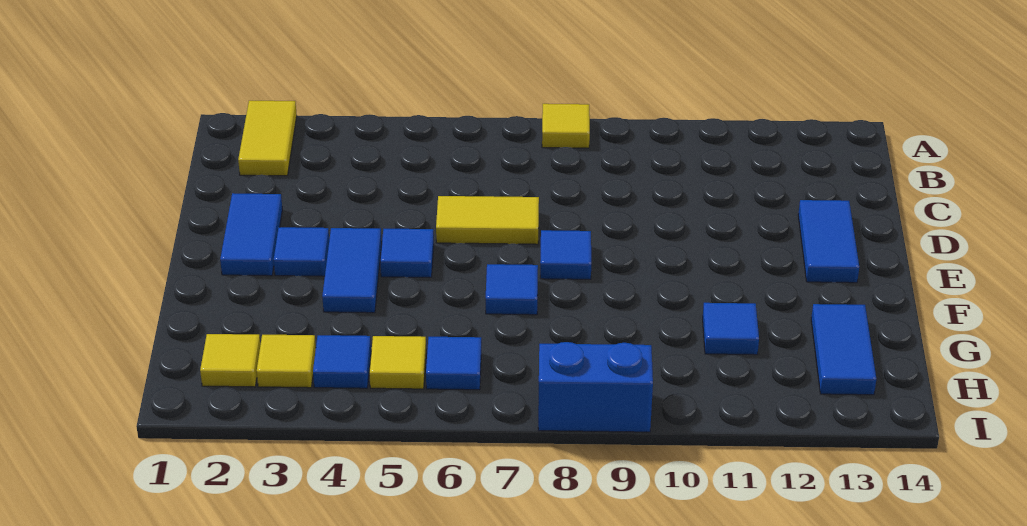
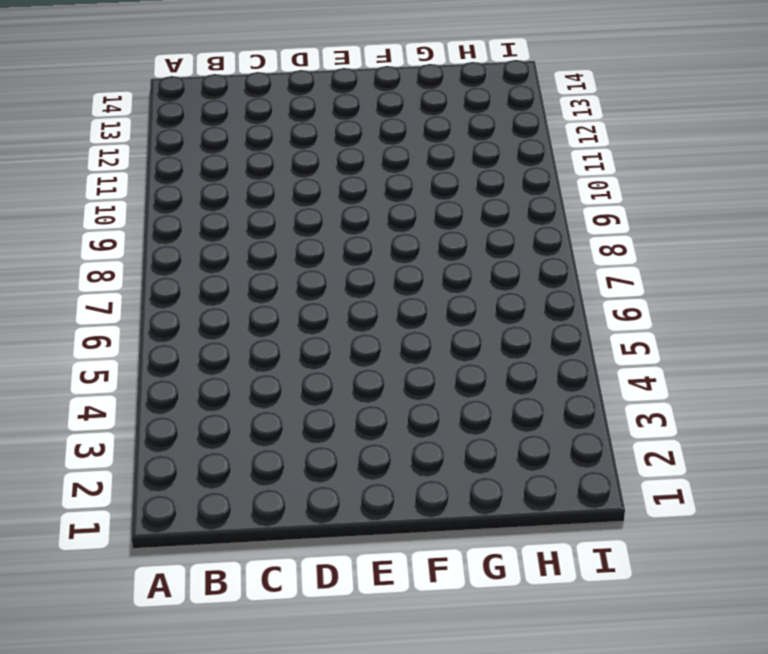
none -> yellow 1x2 tile [238,101,297,176]
none -> yellow 1x1 tile [542,104,590,148]
none -> blue 1x2 tile [220,193,282,276]

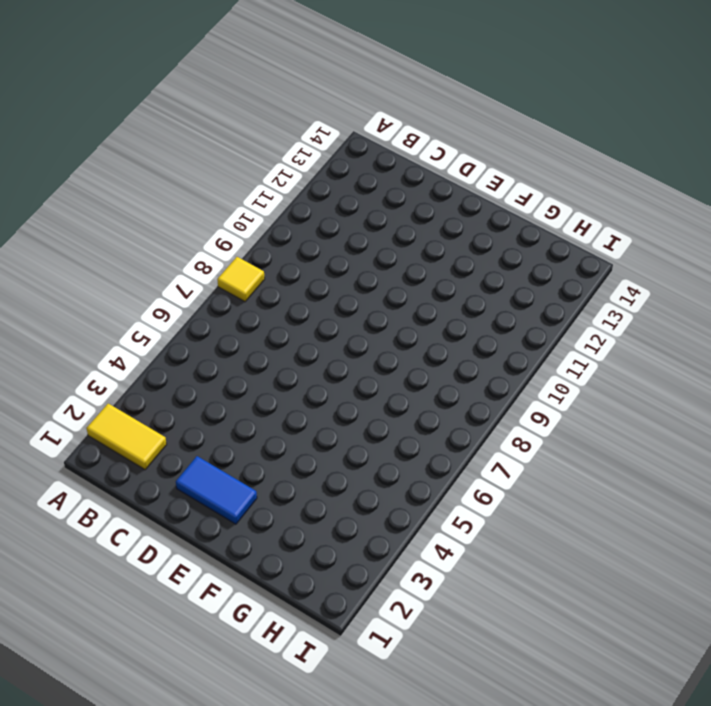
none -> yellow 1x2 tile [436,196,539,244]
none -> blue 1x2 tile [798,200,859,283]
none -> blue 1x1 tile [274,227,329,276]

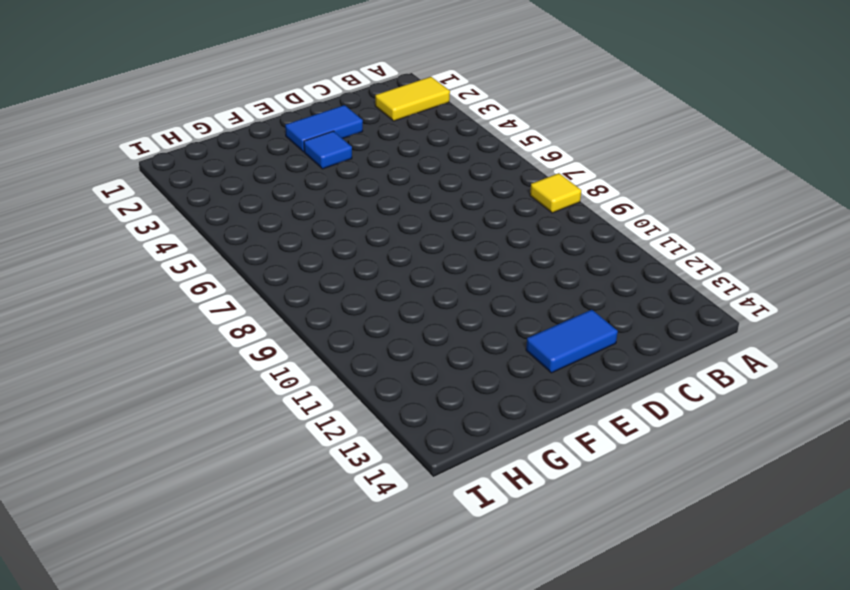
none -> yellow 1x2 tile [436,196,539,244]
none -> blue 1x2 tile [322,228,382,313]
none -> blue 1x1 tile [380,229,434,277]

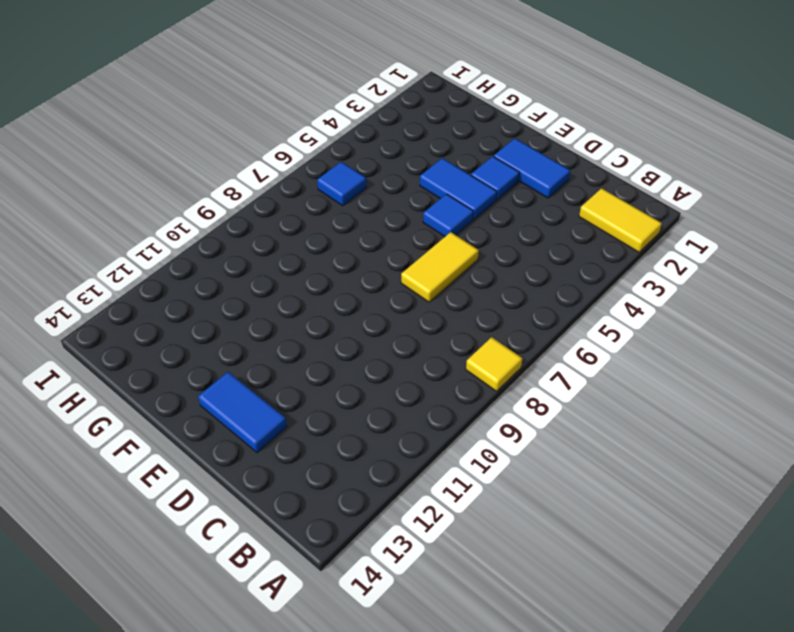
none -> blue 1x1 tile [540,230,591,279]
none -> blue 1x1 tile [486,264,538,315]
none -> blue 1x1 tile [703,303,759,355]

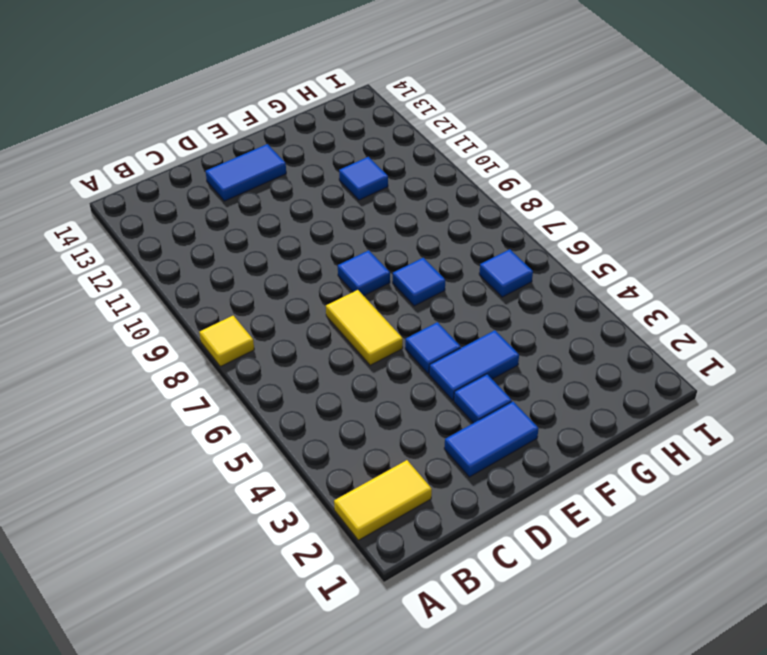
none -> blue 1x2 tile [811,304,876,395]
none -> yellow 1x1 tile [200,334,260,387]
none -> yellow 1x1 tile [257,335,316,388]

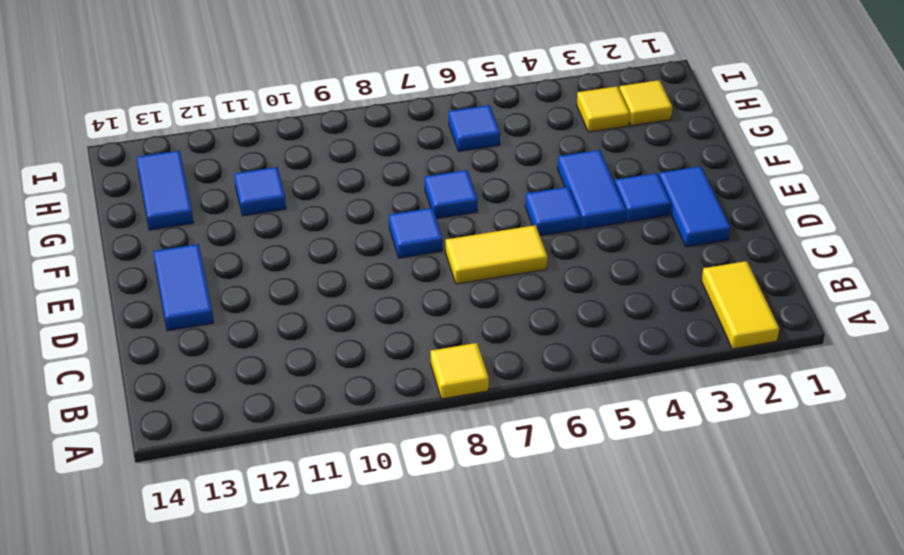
none -> blue 1x1 tile [313,335,371,388]
none -> yellow 1x1 tile [369,336,426,389]
none -> blue 1x2 brick [538,342,653,432]

